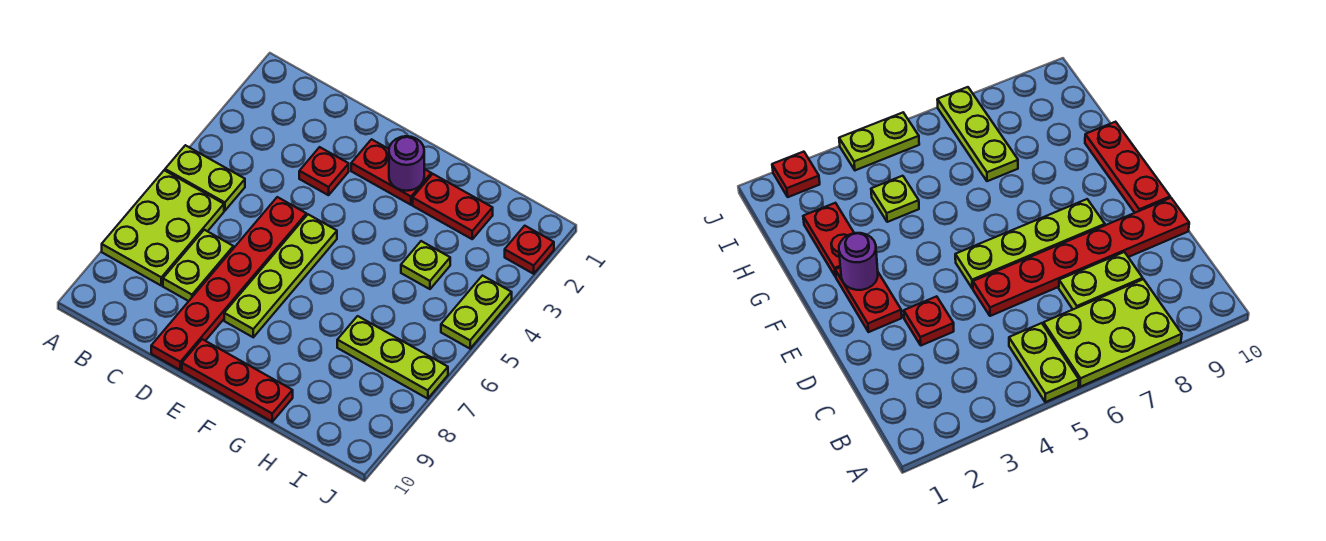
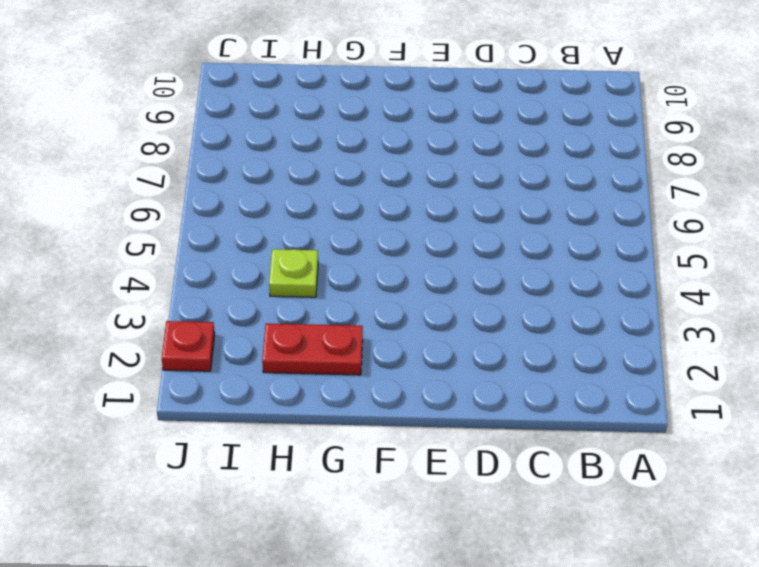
none -> lime 1x2 plate [165,145,245,211]
none -> lime 2x3 plate [102,170,224,285]
none -> lime 1x2 plate [163,230,233,301]

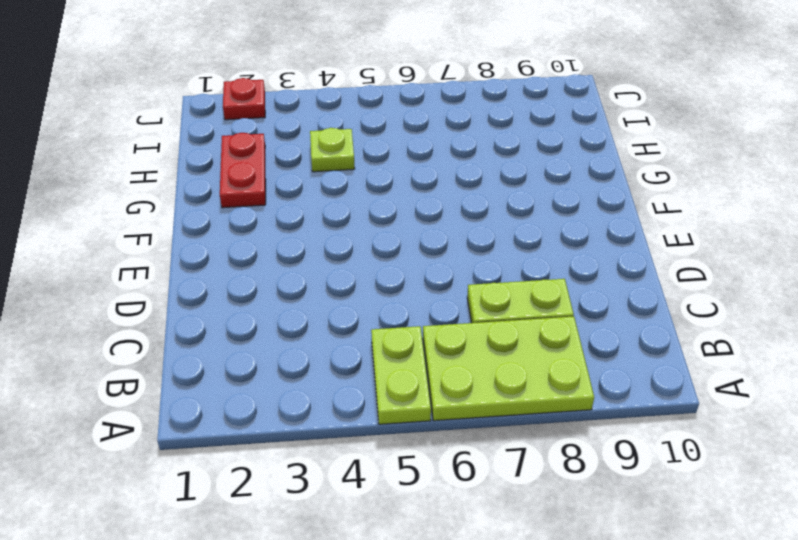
none -> red 1x1 plate [299,147,349,195]
none -> red 1x6 plate [151,197,306,370]
none -> red 1x2 plate [351,139,431,205]

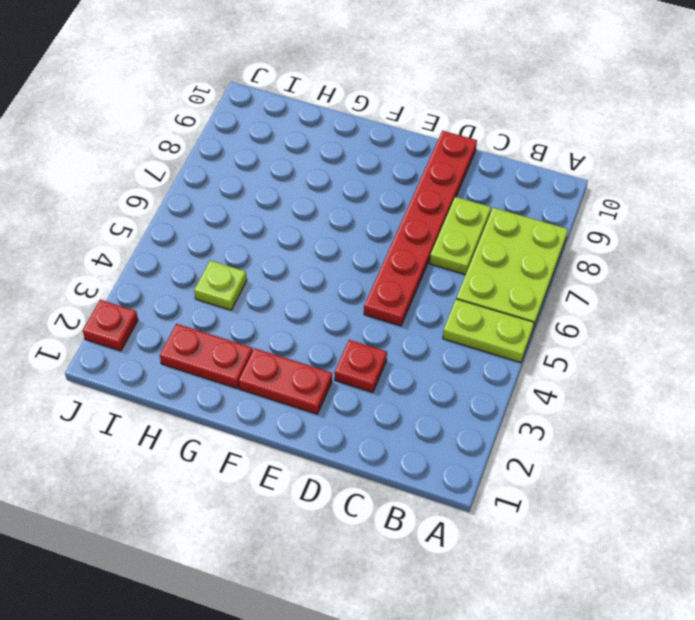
none -> lime 1x4 plate [224,214,337,337]
none -> red 1x3 plate [182,339,293,422]
none -> lime 1x3 plate [337,316,448,399]

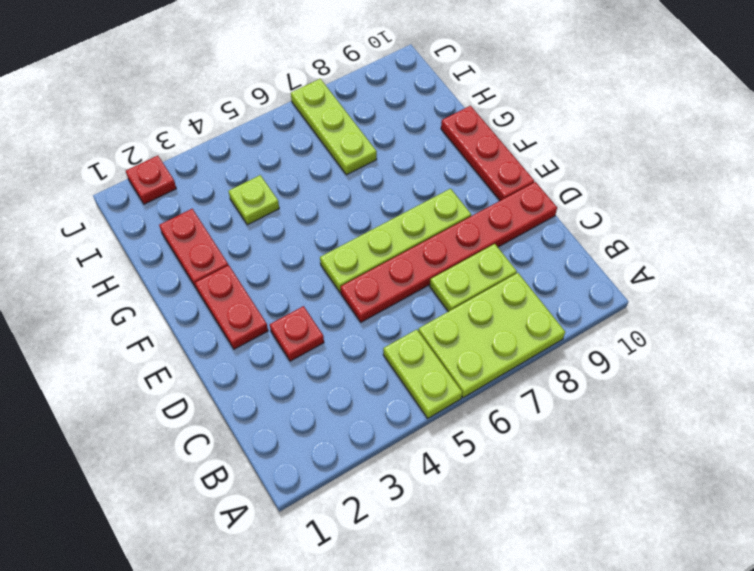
none -> lime 1x2 plate [441,276,512,349]
none -> purple 1x1 round brick [389,136,424,191]

